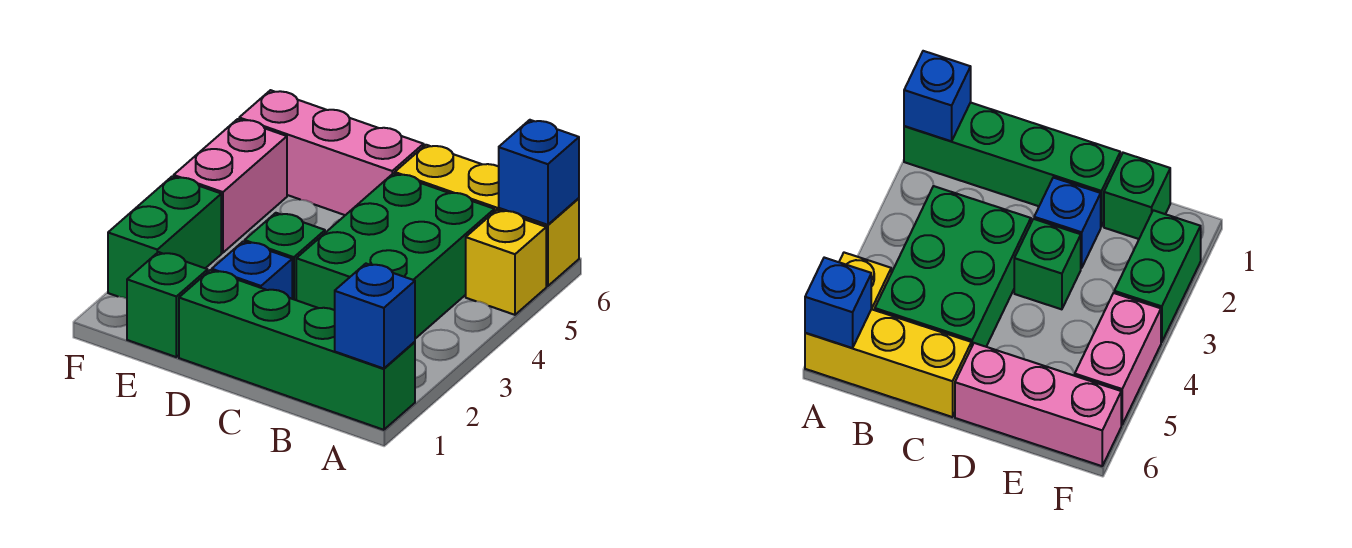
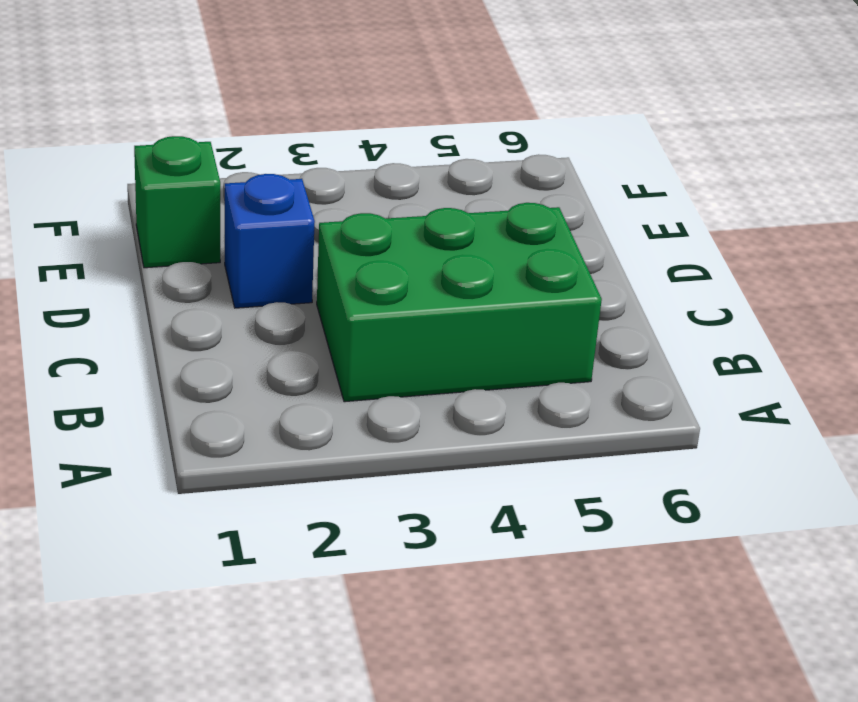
none -> green 1x4 brick [179,270,415,430]
none -> yellow 1x1 brick [466,210,546,315]
none -> yellow 1x3 brick [395,145,579,286]

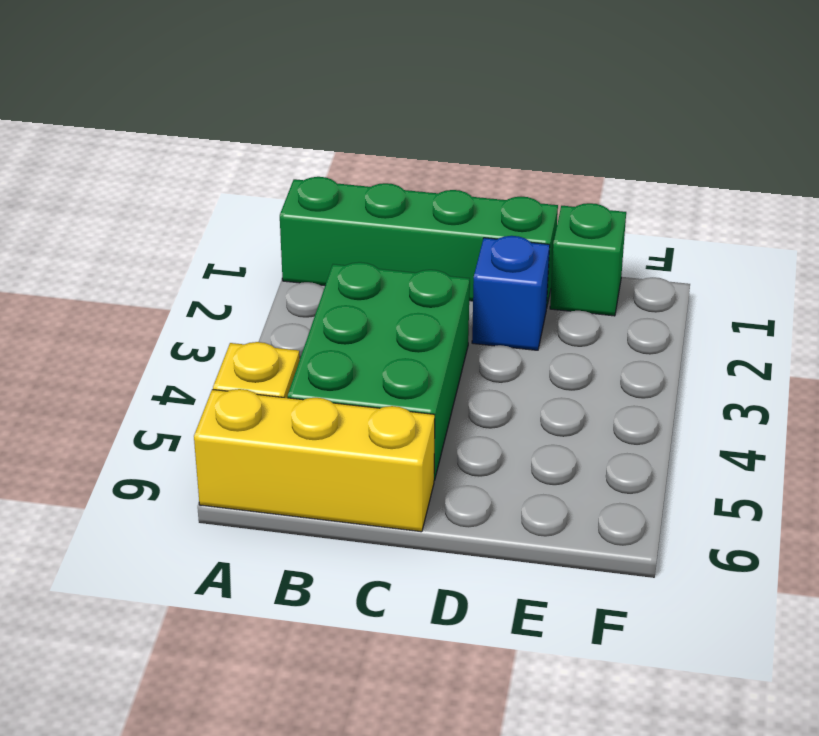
none -> green 1x1 brick [245,213,325,300]
none -> pink 1x3 brick [239,90,424,215]
none -> green 1x2 brick [108,176,221,299]

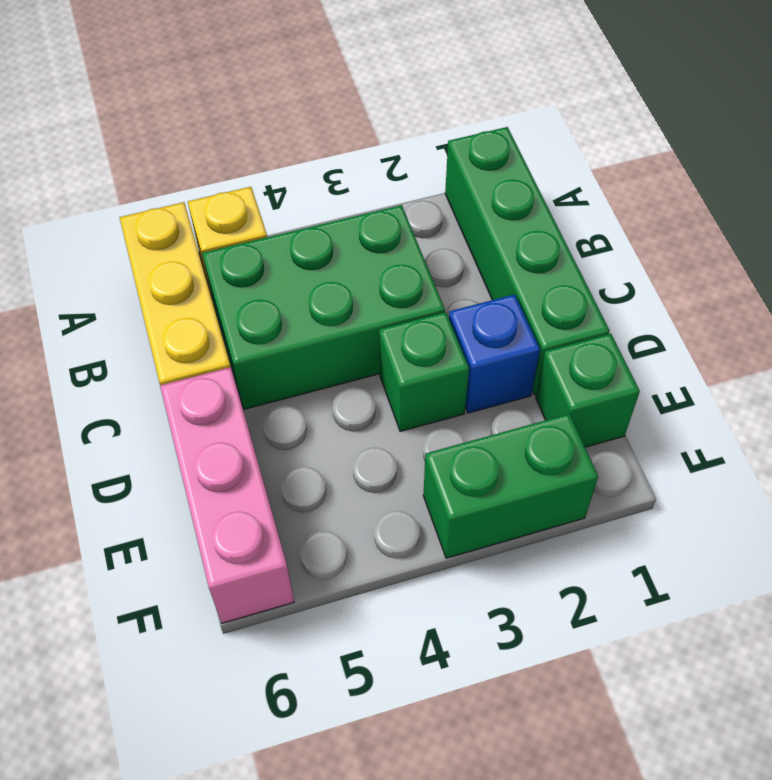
none -> pink 1x2 brick [174,119,287,253]
none -> blue 1x1 brick [335,264,415,369]
none -> blue 1x1 brick [499,120,579,225]

